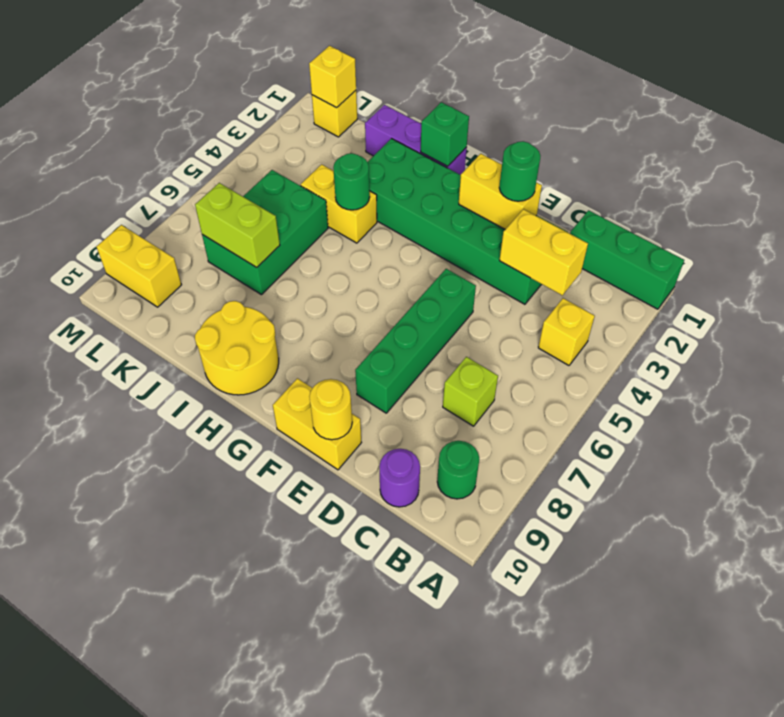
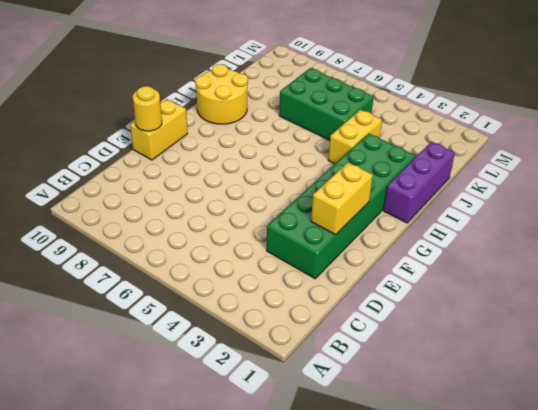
none -> green 1x3 brick [570,210,684,309]
none -> yellow 1x1 brick [538,298,595,365]
none -> green 1x1 round brick [437,441,479,499]

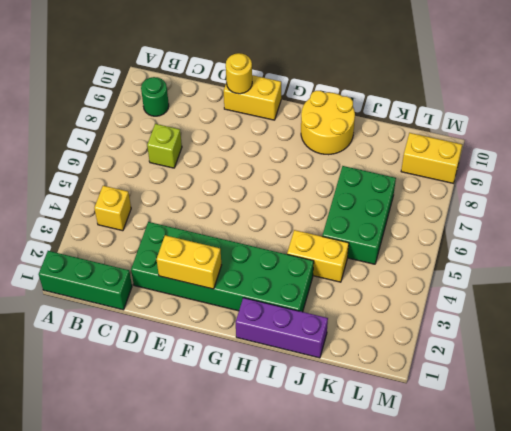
none -> purple 1x1 round brick [380,449,420,507]
none -> green 1x4 brick [355,269,476,413]
none -> yellow 1x1 brick [312,91,357,137]

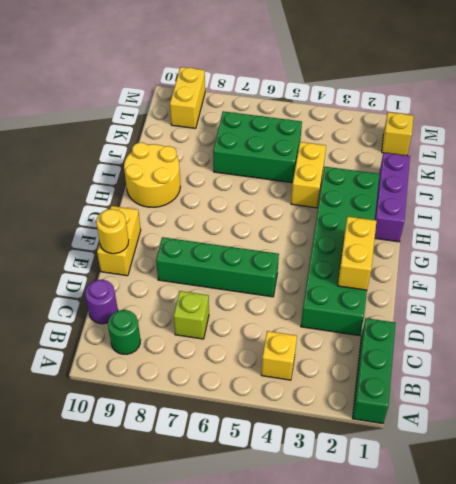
none -> yellow 1x2 brick [500,209,588,295]
none -> green 1x1 brick [421,102,469,166]
none -> green 1x1 round brick [333,153,370,210]

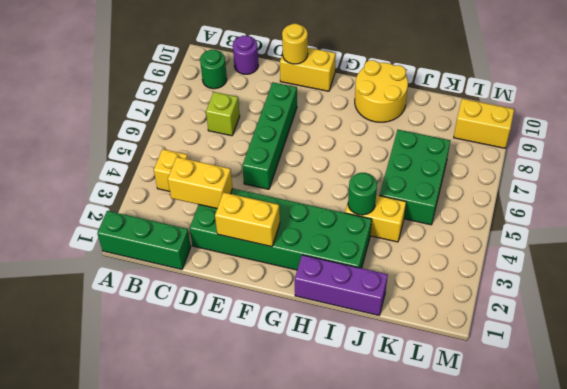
none -> yellow 1x1 brick [312,91,357,137]
none -> green 1x1 brick [421,102,469,166]
none -> lime 1x2 brick [195,183,280,268]

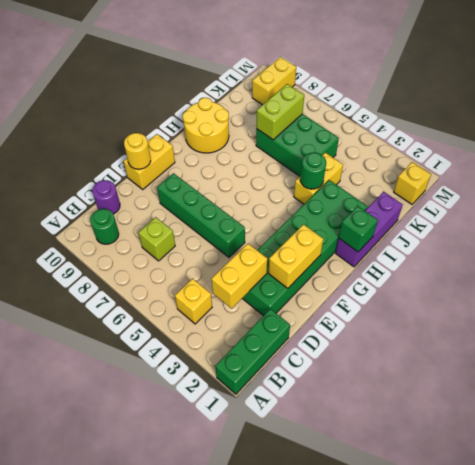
none -> yellow 1x1 brick [309,46,356,108]
none -> green 1x1 round brick [499,141,540,201]

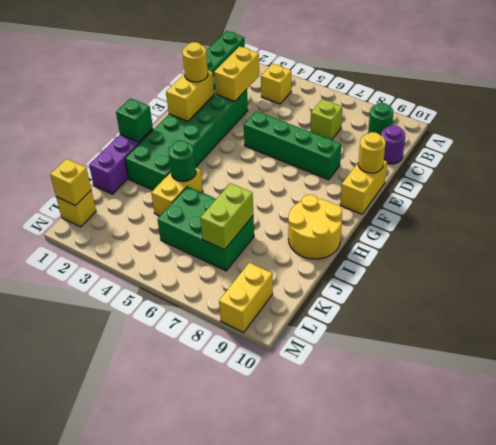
yellow 1x1 round brick [182,42,208,82] -> green 1x1 round brick [499,141,540,201]

